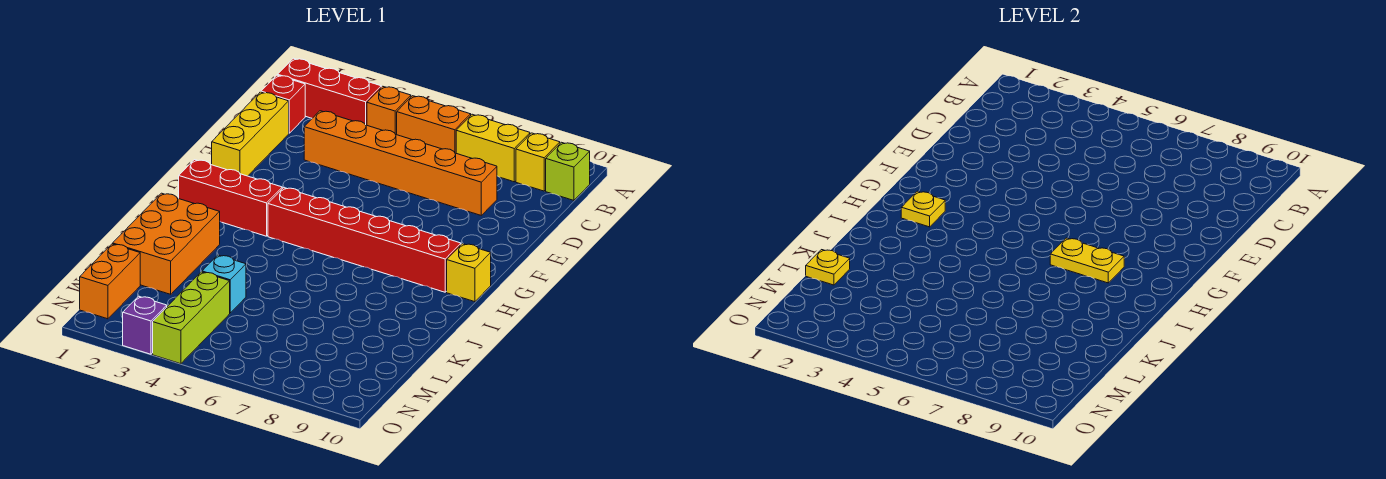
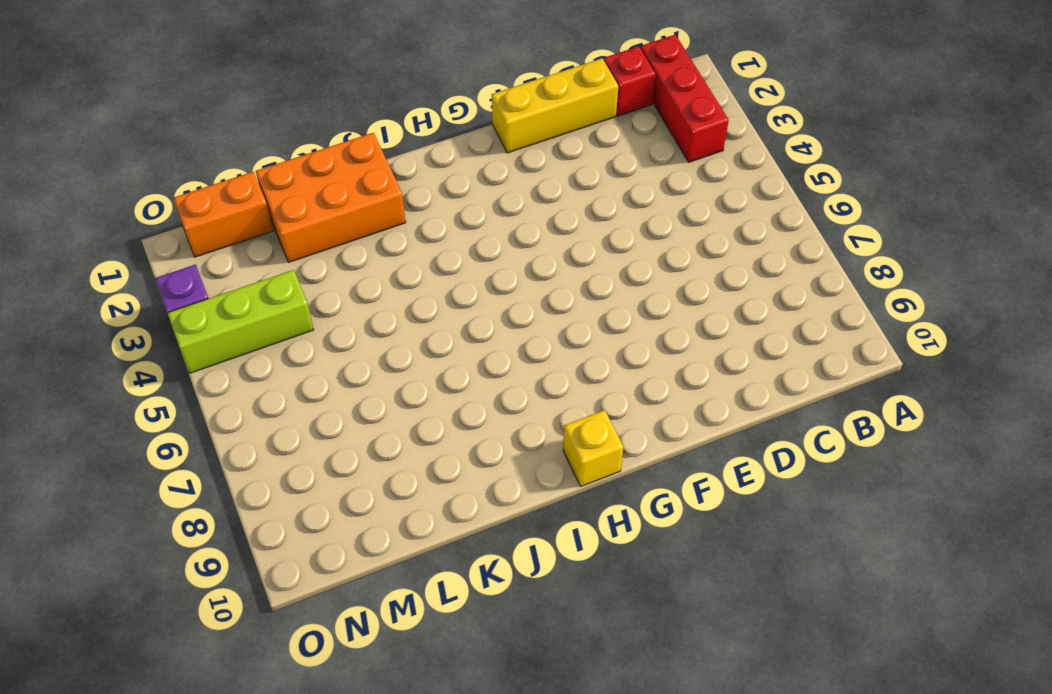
none -> orange 1x1 brick [367,86,411,135]
none -> orange 1x2 brick [397,96,471,153]
none -> yellow 1x2 brick [456,114,530,182]

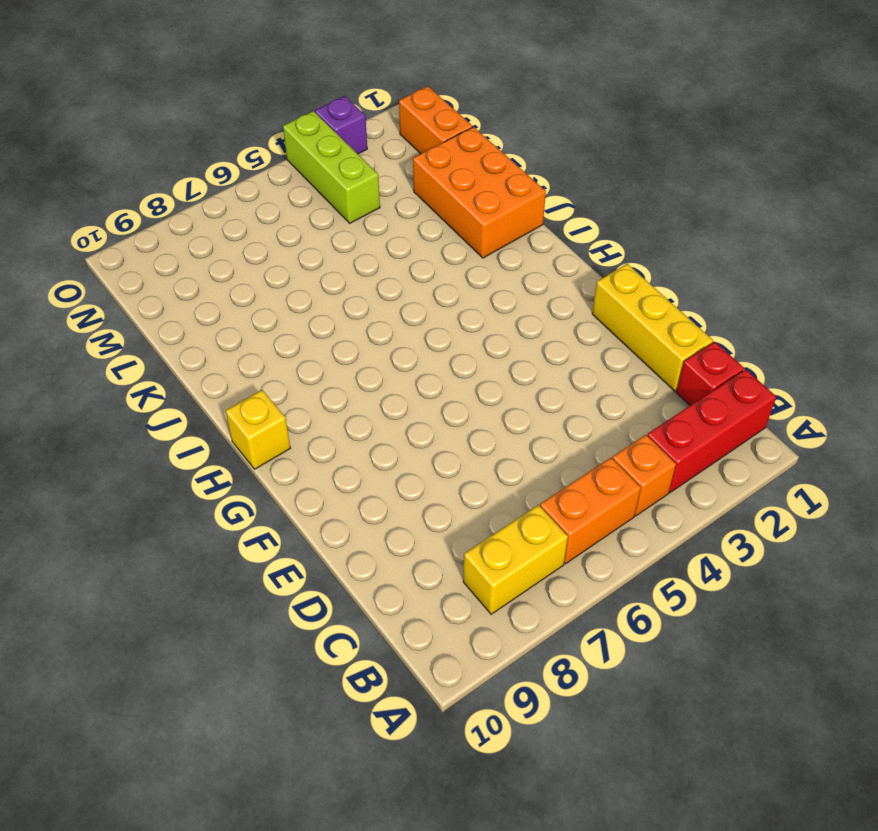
none -> yellow 1x1 brick [516,133,560,191]
none -> lime 1x1 brick [546,142,590,200]
none -> orange 1x6 brick [304,111,497,215]

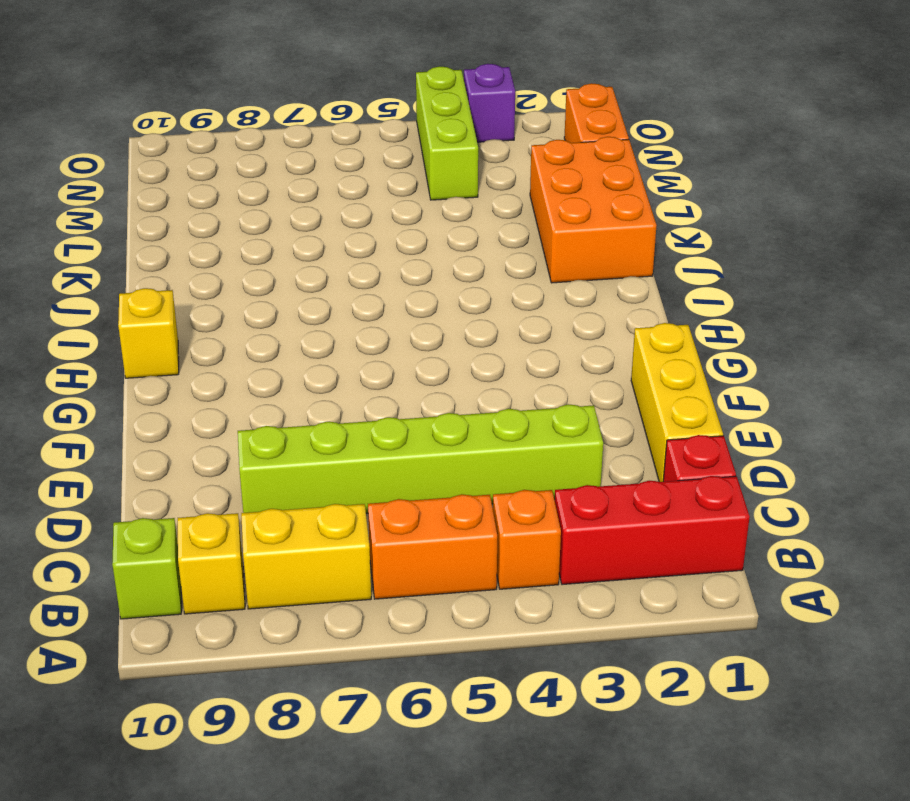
lime 1x6 brick [238,404,603,513] -> orange 1x6 brick [304,111,497,215]
none -> red 1x3 brick [179,160,282,236]
none -> red 1x6 brick [268,188,461,292]
none -> cyan 1x1 brick [202,255,246,313]

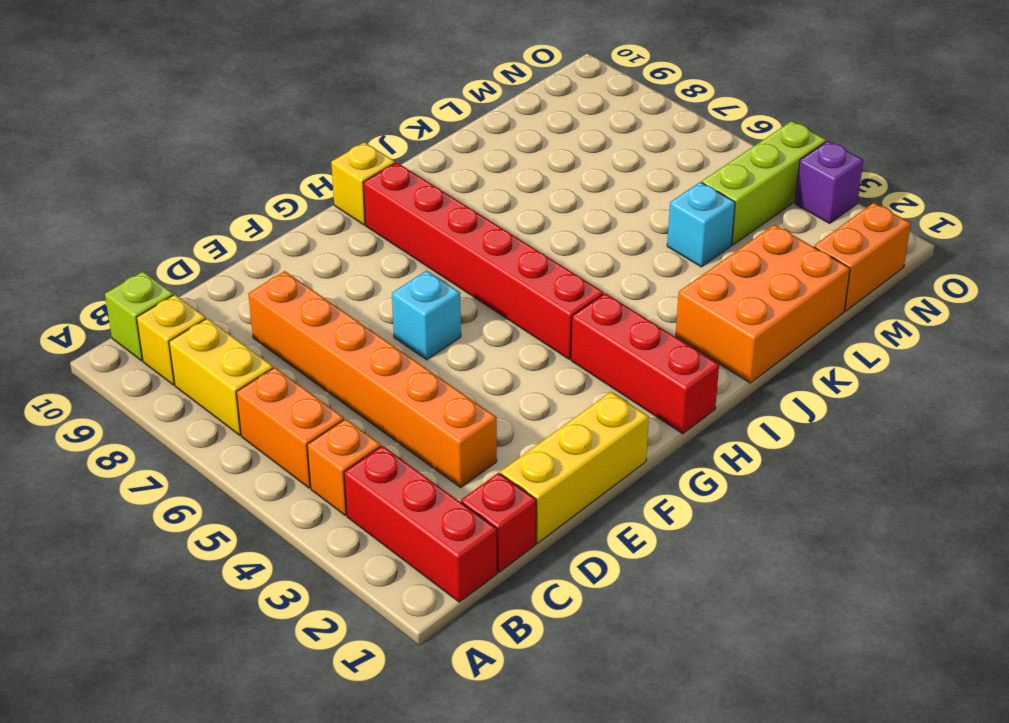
cyan 1x1 brick [392,271,461,360] -> none
none -> yellow 1x1 plate [901,191,945,227]
none -> yellow 1x2 plate [1050,238,1124,283]
none -> yellow 1x1 plate [806,250,850,285]

